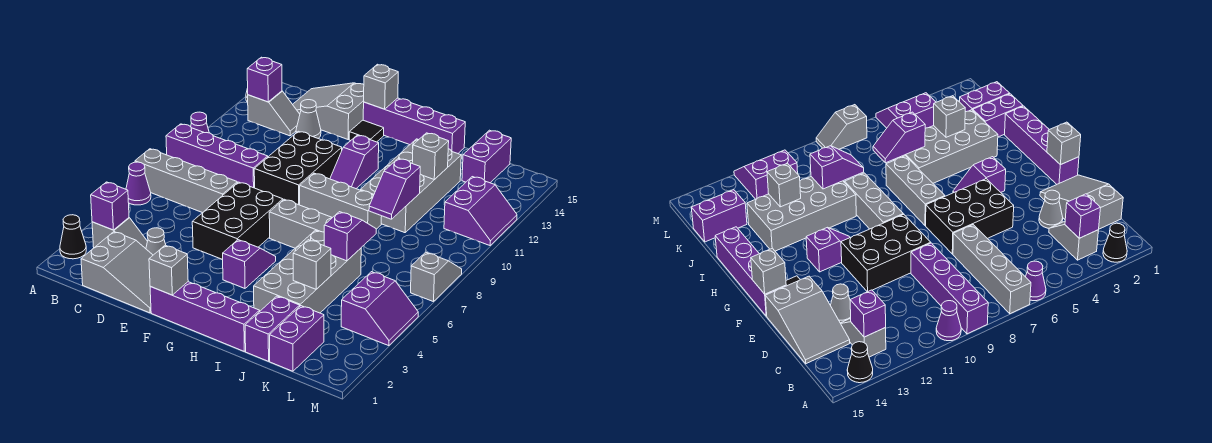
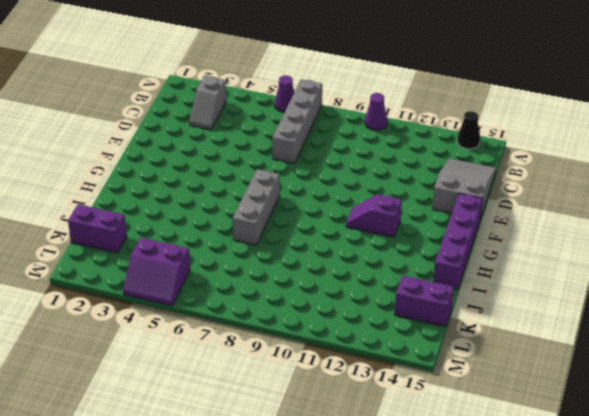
none -> black 1x1 cone [60,215,86,259]
none -> purple 1x4 brick [166,124,268,188]
none -> grey 1x2 slope [248,91,300,136]
none -> grey 2x3 slope [81,232,153,313]

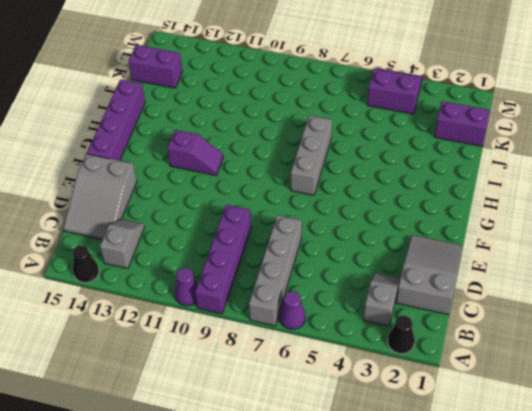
none -> grey 1x1 cone [146,228,166,255]
none -> grey 1x1 cone [296,100,321,139]
none -> black 2x3 brick [192,182,283,260]
none -> black 2x3 brick [254,131,342,205]

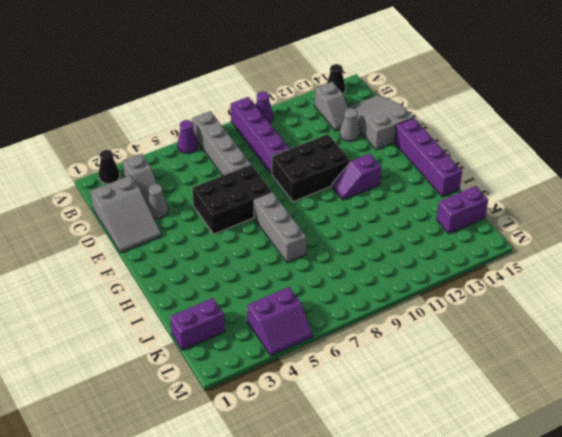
none -> purple 1x4 brick [150,282,260,351]
none -> black 1x1 tile [349,120,384,142]
none -> purple 1x2 slope [223,240,276,288]
none -> grey 1x3 brick [300,173,382,229]

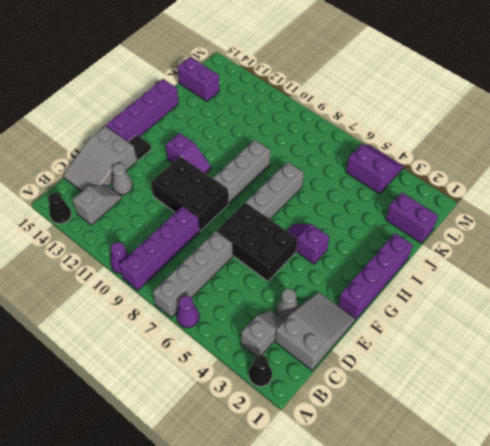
none -> grey 2x4 brick [254,230,361,313]
none -> grey 2x4 brick [361,139,461,233]
none -> purple 1x2 brick [245,296,300,361]
none -> purple 2x2 slope [444,177,517,245]

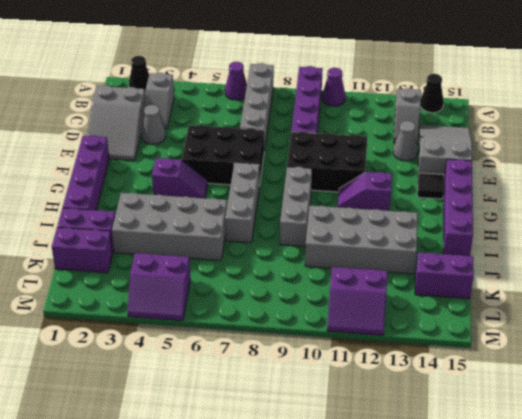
none -> grey 1x2 slope [411,252,462,302]
none -> purple 1x1 brick [91,182,129,230]
none -> purple 1x1 brick [247,57,282,102]
none -> grey 1x1 brick [149,245,188,295]

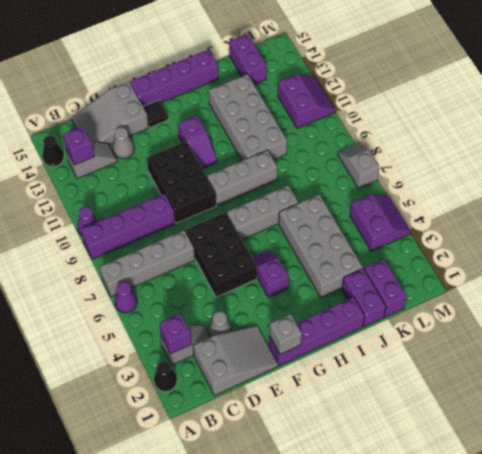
none -> grey 1x1 brick [364,64,398,109]
none -> grey 1x1 brick [293,240,331,289]
none -> purple 1x2 slope [324,212,376,261]
none -> purple 1x2 slope [369,159,420,219]

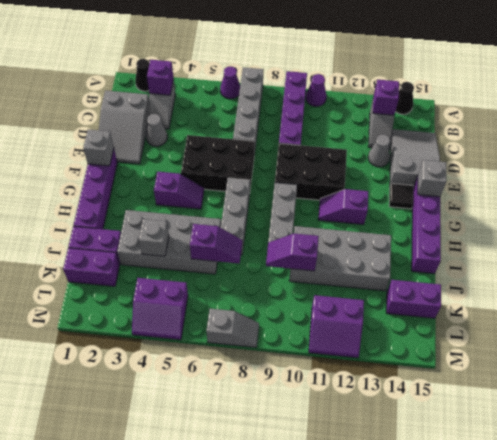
none -> grey 1x1 brick [412,133,449,180]

